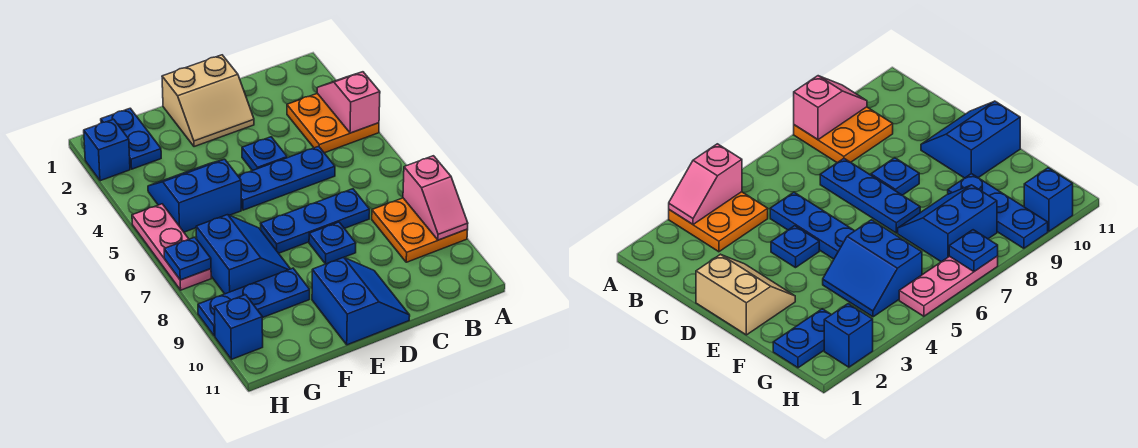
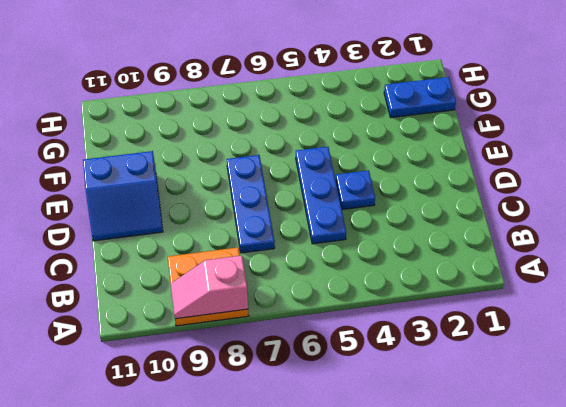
none -> orange 2x2 plate [287,93,379,153]
none -> tan 2x2 slope [162,55,254,147]
none -> blue 1x1 plate [309,222,356,264]

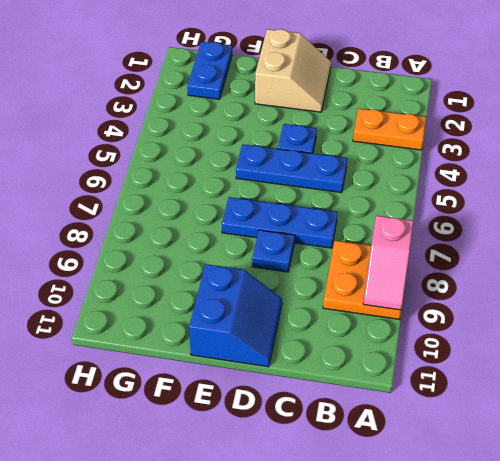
orange 1x2 plate [353,108,426,150] -> orange 2x2 plate [287,93,379,153]
tan 2x2 slope [255,29,331,112] -> tan 2x2 slope turned to [162,55,254,147]
none -> blue 2x2 slope [148,159,241,232]
none -> blue 2x2 slope [196,215,290,294]
none -> blue 1x3 plate [198,268,310,336]

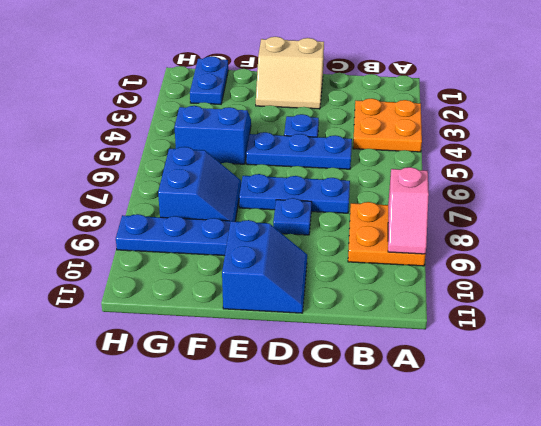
none -> blue 1x1 brick [84,119,130,181]
none -> pink 1x3 plate [132,204,211,290]
none -> blue 1x1 brick [215,295,263,359]

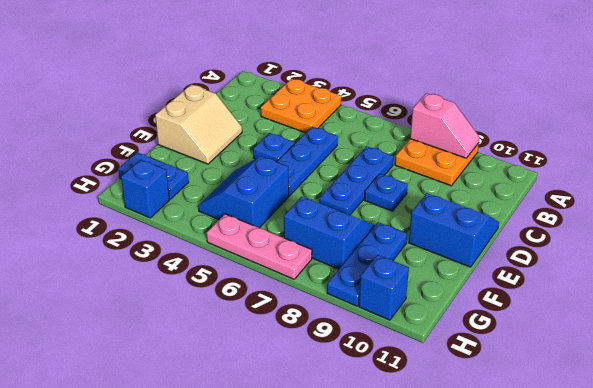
none -> pink 1x2 slope [317,72,380,133]
none -> blue 1x1 plate [164,237,211,280]

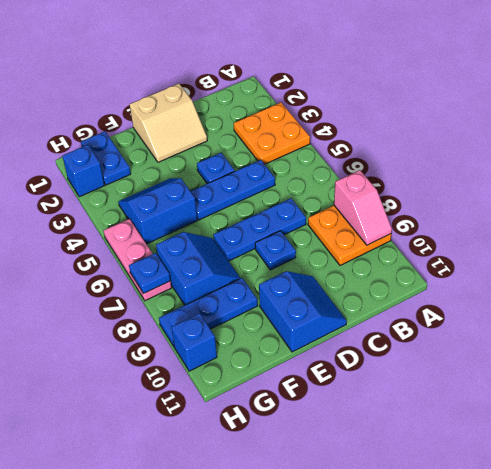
none -> pink 1x2 slope [317,72,380,133]

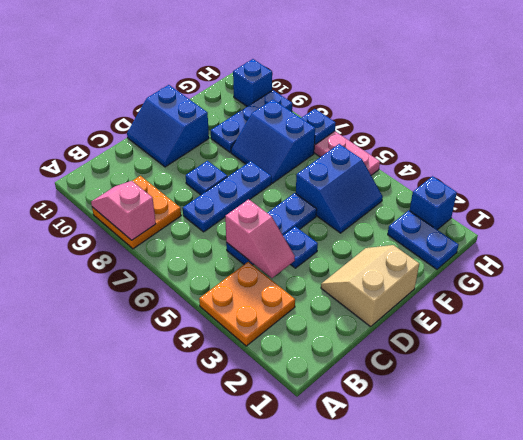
pink 1x2 slope [225,199,295,278] -> pink 1x2 slope moved to [317,72,380,133]

